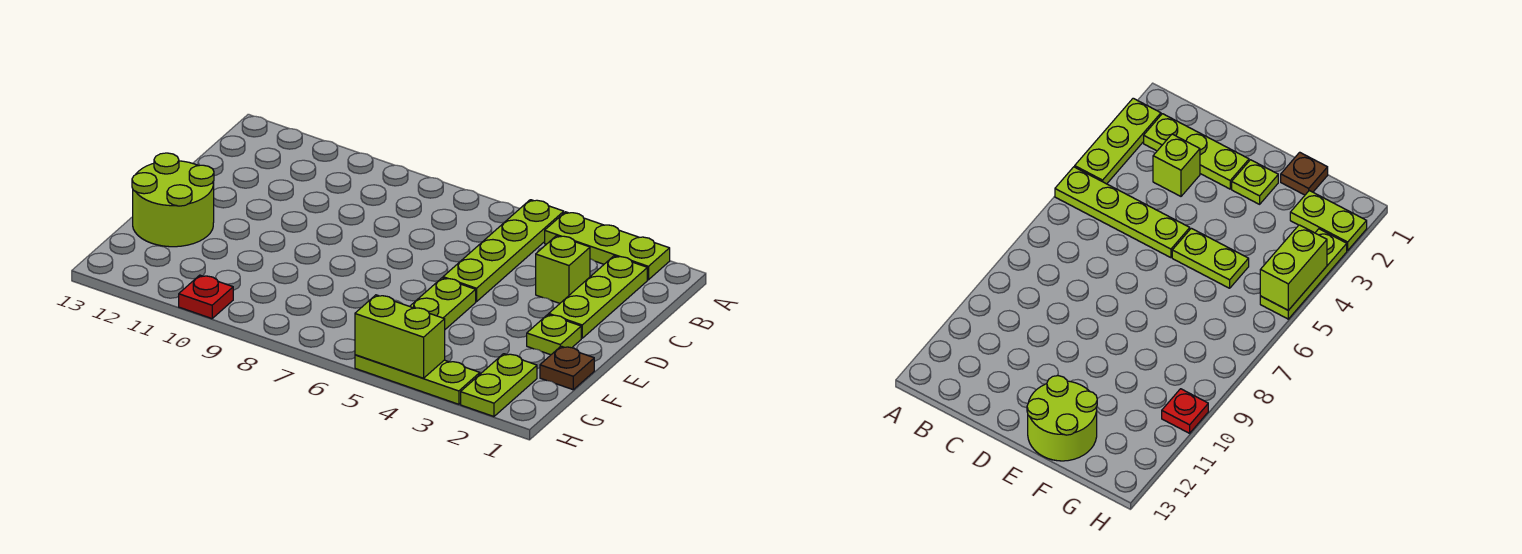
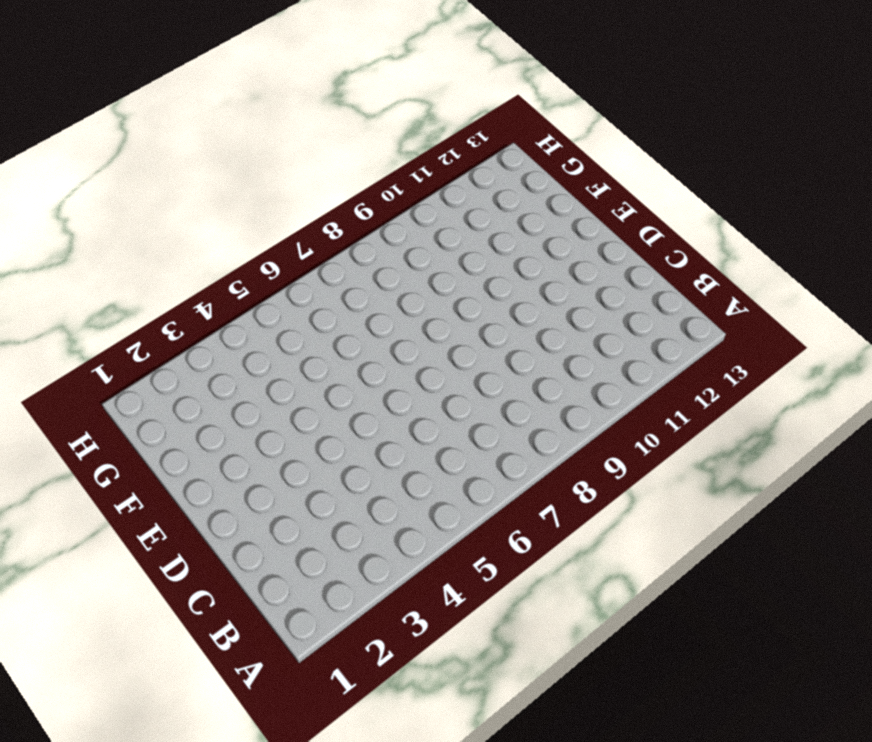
none -> lime 1x3 plate [545,212,670,280]
none -> lime 1x4 plate [443,200,564,302]
none -> lime 1x3 plate [549,256,647,338]

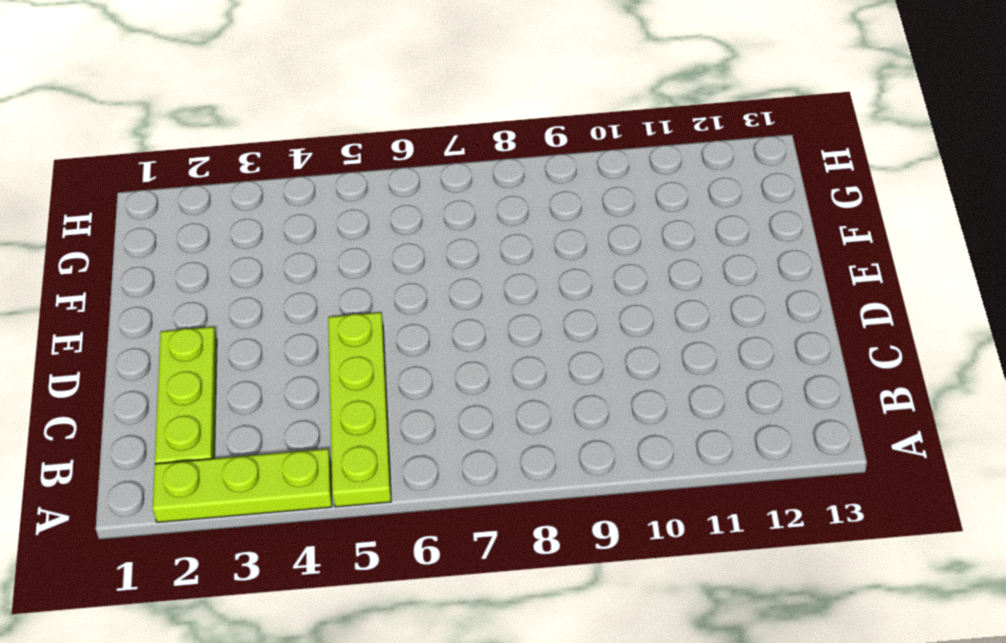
none -> lime 1x1 brick [536,235,590,303]
none -> lime 1x1 plate [527,315,581,355]
none -> lime 1x2 plate [410,278,476,329]

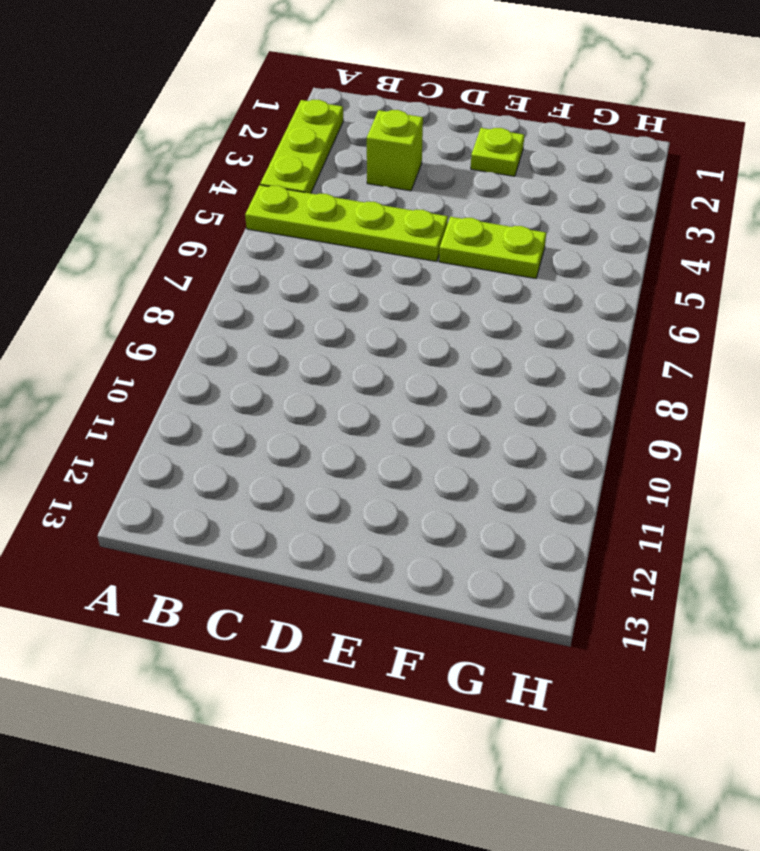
none -> lime 1x3 plate [549,256,647,338]
none -> lime 2x2 round brick [132,153,214,247]
none -> brown 1x1 plate [540,346,594,390]

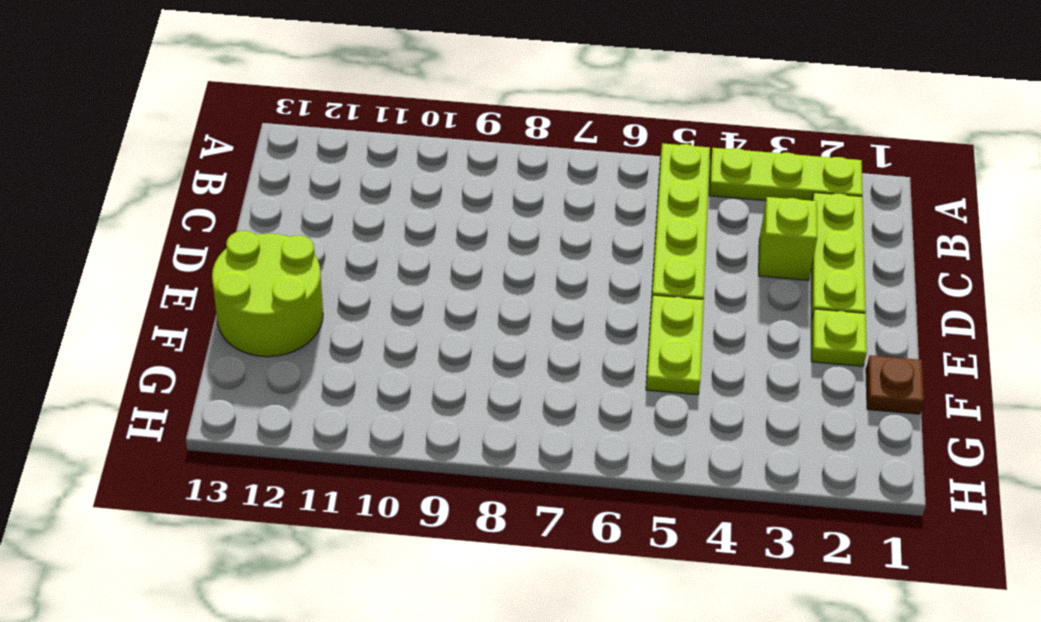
none -> lime 1x2 plate [461,354,537,417]
none -> lime 1x3 plate [355,355,480,404]
none -> red 1x1 plate [179,275,233,319]

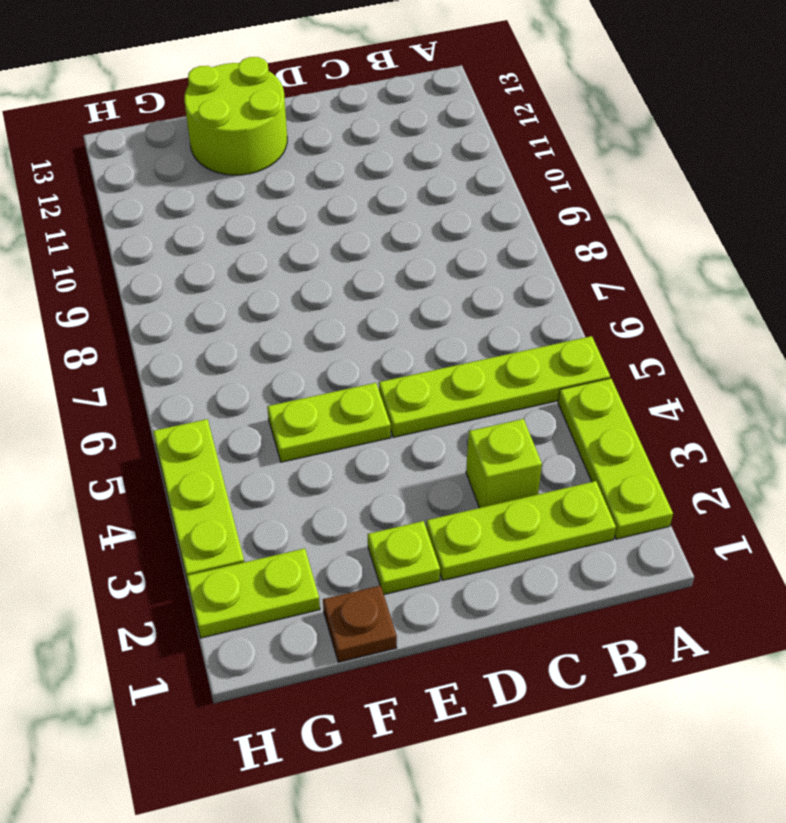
none -> red 1x1 plate [179,275,233,319]
none -> lime 1x2 brick [355,295,445,378]

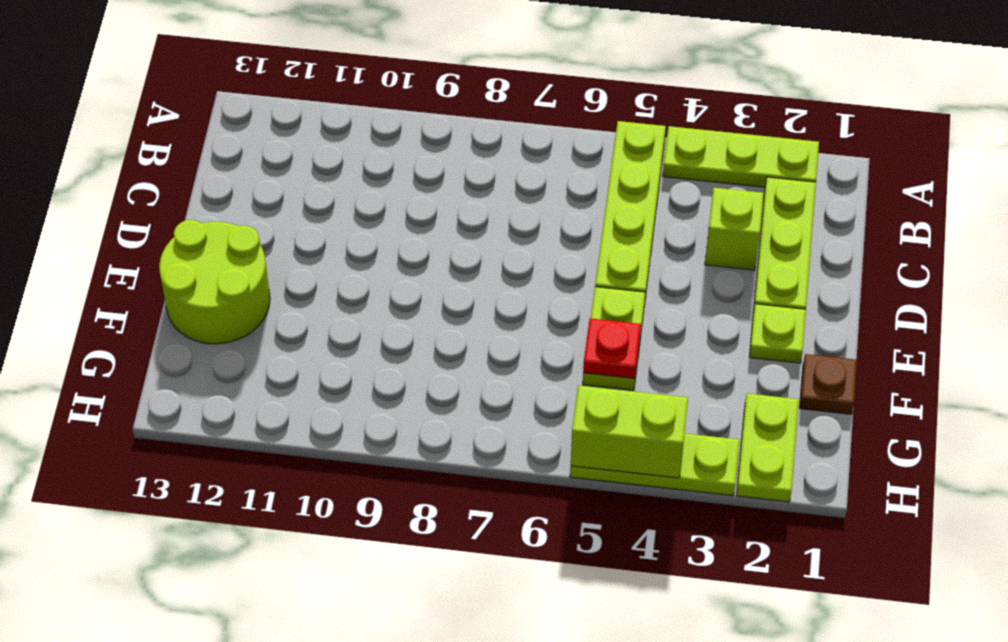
red 1x1 plate [583,318,641,379] -> red 1x1 plate moved to [179,275,233,319]

